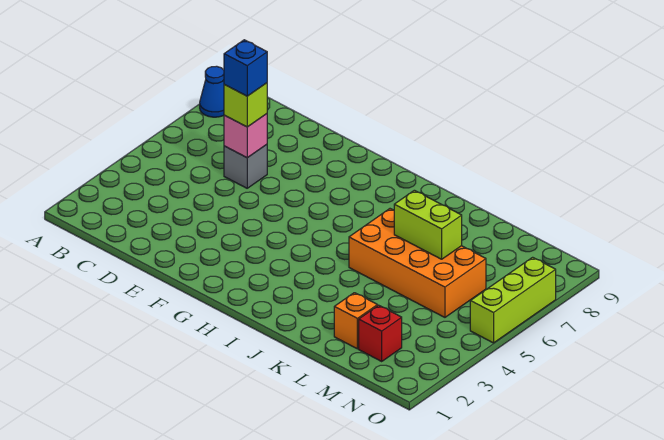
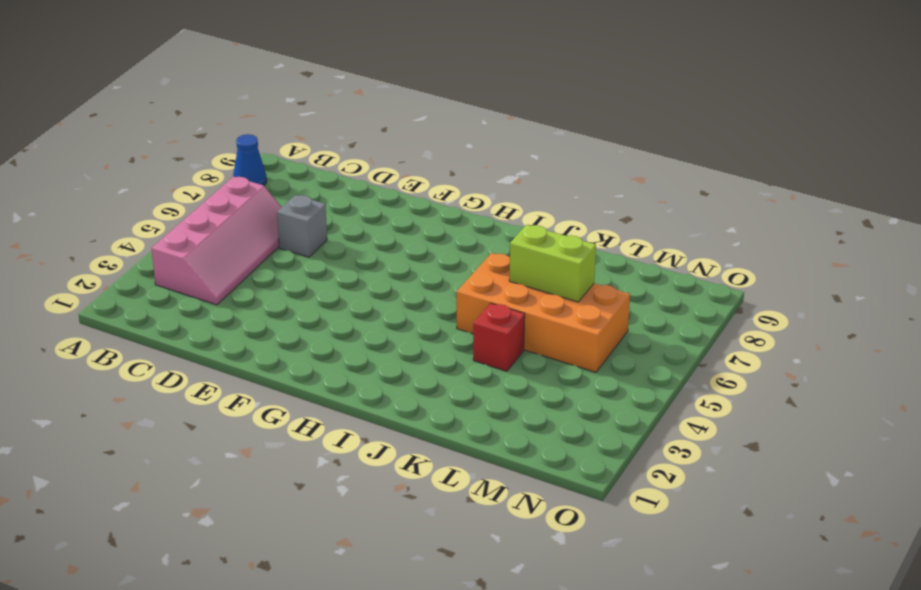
pink 2x4 slope [152,177,282,305] -> none
red 1x1 brick [473,303,525,371] -> red 1x1 brick moved to [359,305,402,361]
none -> orange 1x1 brick [334,293,378,349]
none -> lime 1x3 brick [470,257,556,343]

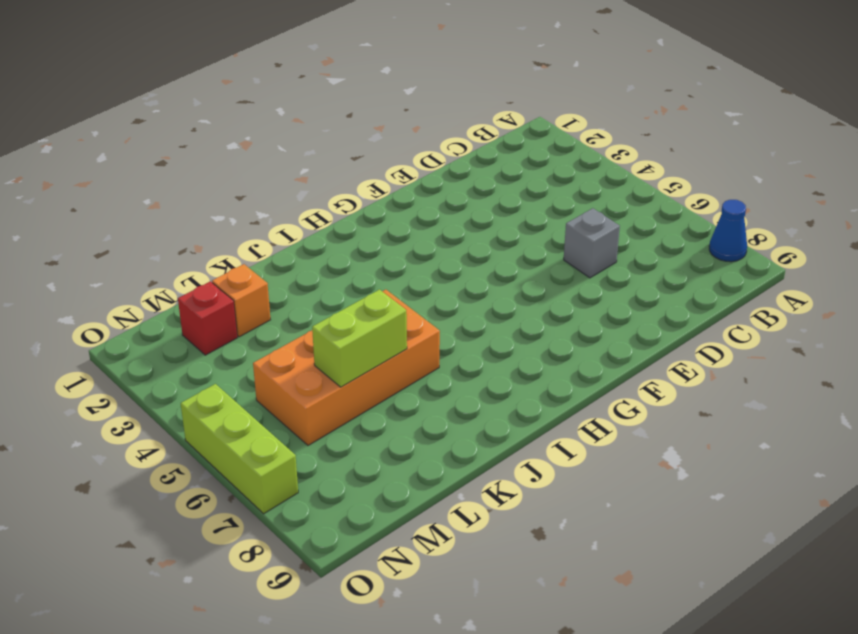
none -> pink 1x1 brick [224,114,267,158]
none -> lime 1x1 brick [224,83,267,127]

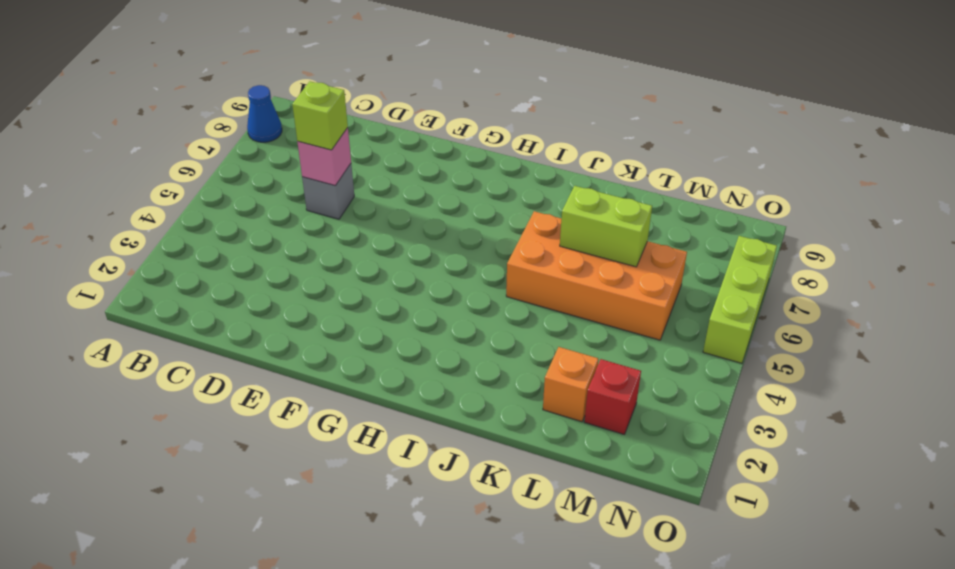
none -> blue 1x1 brick [224,40,267,96]

